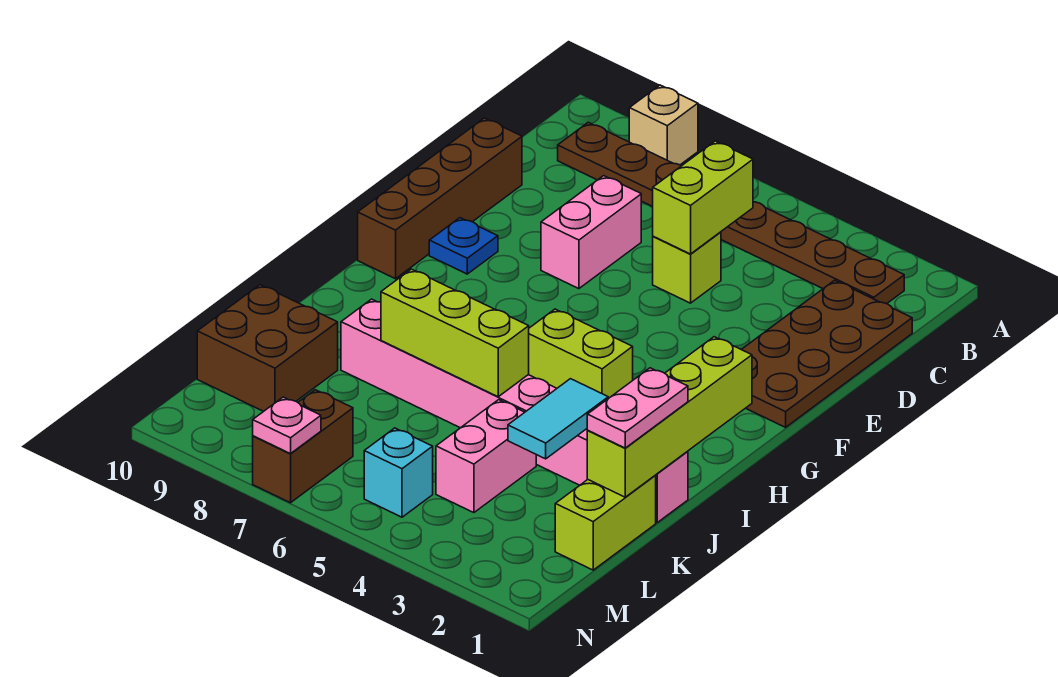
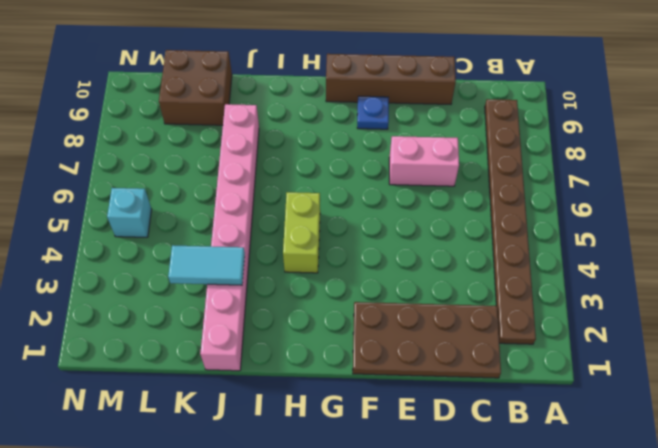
none -> tan 1x1 brick [629,85,698,165]
none -> lime 1x1 brick [653,232,721,303]
none -> lime 1x2 brick [555,475,656,570]

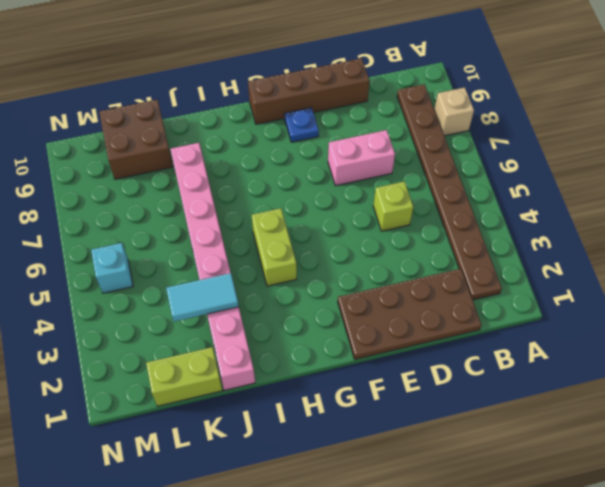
none -> pink 1x2 brick [436,400,536,513]
none -> brown 1x2 brick [253,390,353,503]
none -> lime 1x2 brick [653,141,753,254]

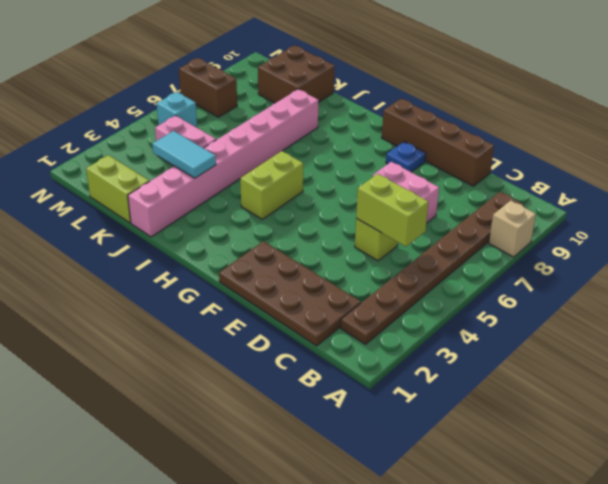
none -> lime 1x4 brick [587,337,752,497]
none -> lime 1x3 brick [381,269,529,397]
none -> pink 1x1 plate [253,397,321,454]

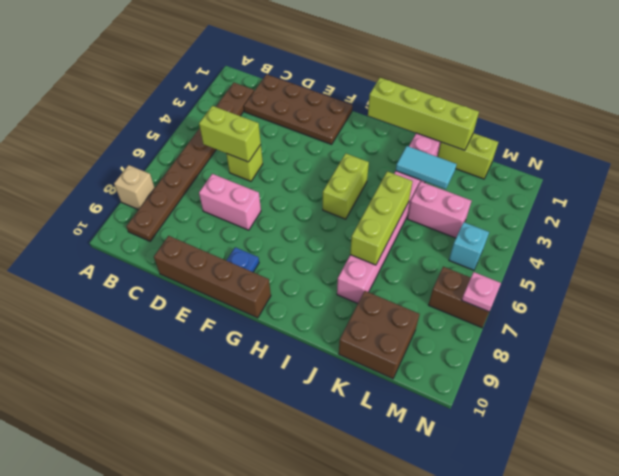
none -> pink 1x2 plate [587,368,688,448]

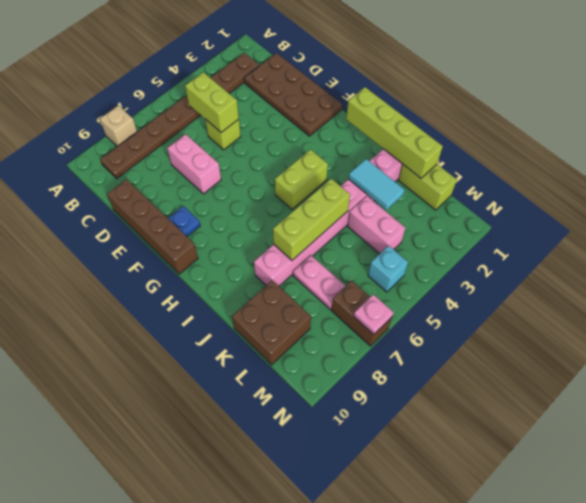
pink 1x2 plate [293,255,345,309] -> pink 1x2 plate moved to [587,368,688,448]

